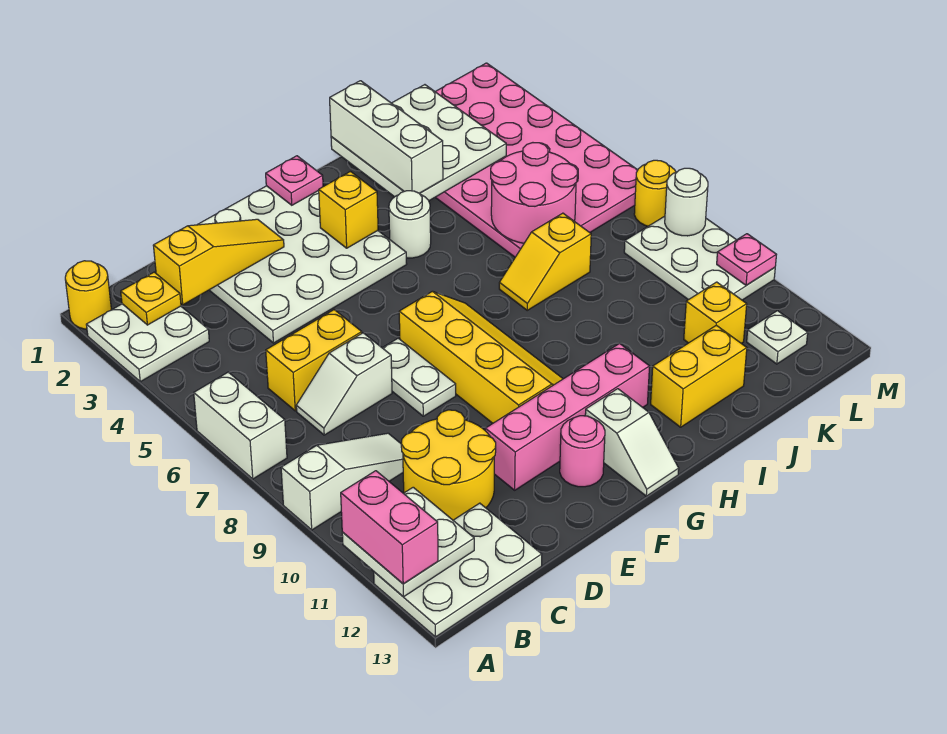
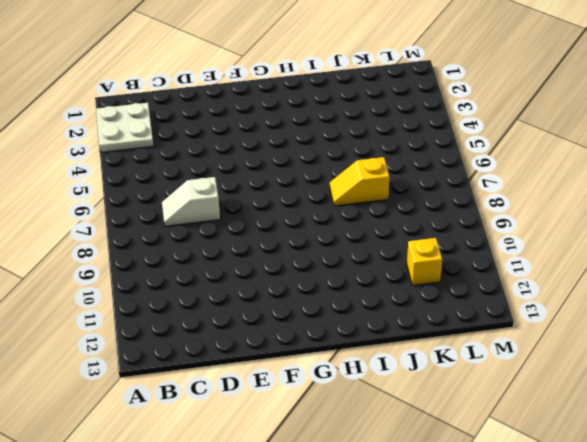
none -> yellow 1x1 round brick [65,261,111,329]
none -> white 1x2 brick [194,372,287,479]
none -> white 1x3 slope [281,433,403,530]
none -> white 2x3 plate [374,503,542,637]

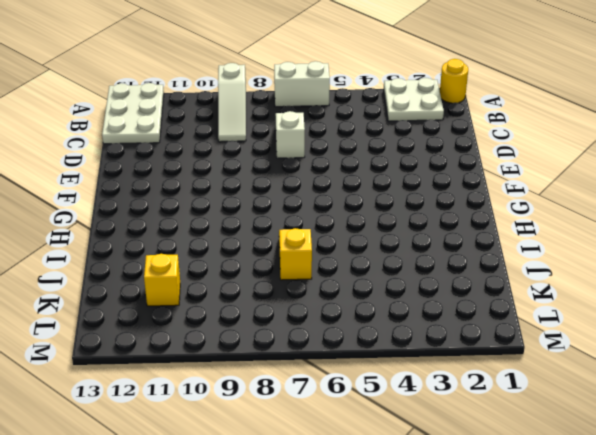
none -> yellow 1x2 brick [266,310,362,411]
none -> yellow 2x2 round brick [401,410,496,520]
none -> white 4x4 plate [197,186,407,343]
none -> white 1x2 plate [383,338,456,416]

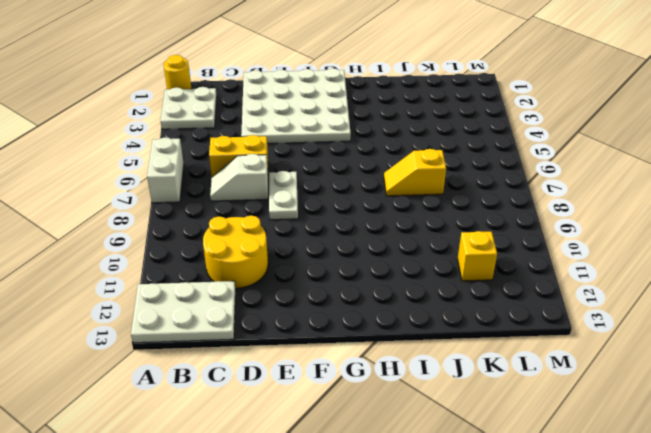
none -> white 1x3 slope [281,433,403,530]
none -> pink 1x4 brick [485,343,650,490]
none -> yellow 2x4 slope [399,291,563,423]
none -> pink 1x1 round brick [560,416,605,487]

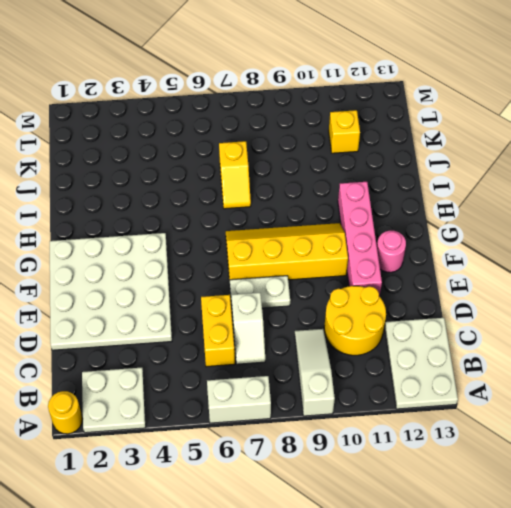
none -> white 1x2 slope [585,389,679,496]
none -> white 1x1 round brick [389,191,431,258]
none -> yellow 1x2 brick [651,325,747,427]
none -> pink 4x6 plate [435,63,637,257]

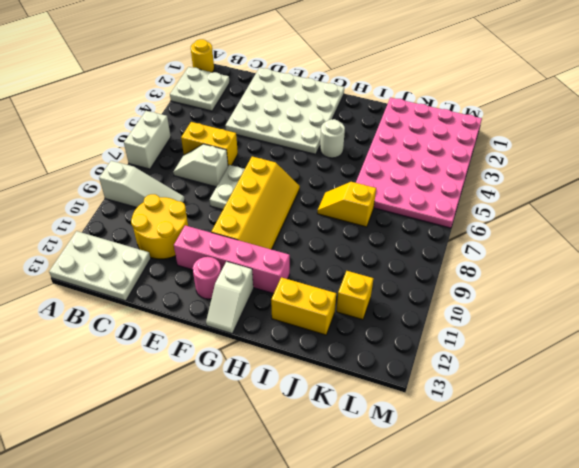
none -> white 2x3 plate [624,216,775,300]
none -> white 1x1 plate [747,311,808,364]
none -> yellow 1x1 round brick [634,160,676,226]
none -> white 2x2 plate [342,487,474,597]

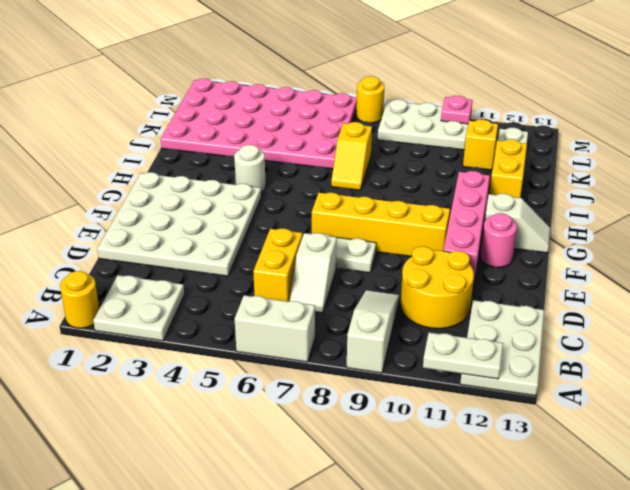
white 1x2 plate [423,333,503,379] -> white 2x2 plate [342,487,474,597]
none -> yellow 1x1 plate [121,272,181,325]
none -> yellow 1x3 slope [153,219,284,305]
none -> pink 1x1 plate [266,156,323,205]
none -> yellow 1x1 brick [319,171,378,248]

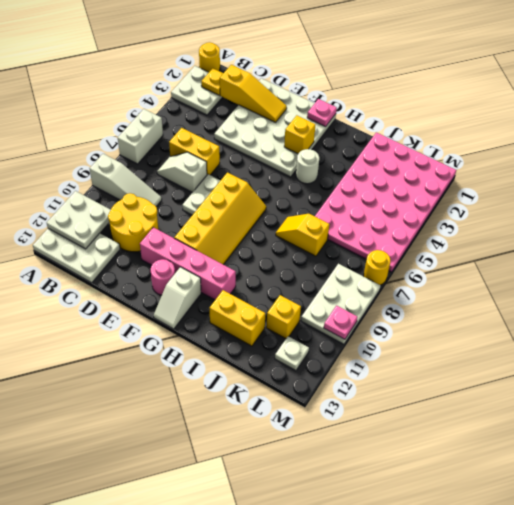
none -> white 3x3 plate [331,85,506,200]
none -> pink 2x2 round brick [491,143,577,243]
none -> white 1x1 round brick [665,168,708,236]
none -> pink 1x2 brick [341,471,438,584]

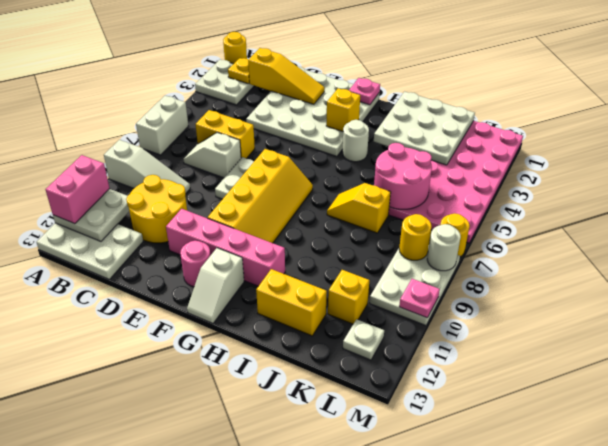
yellow 1x1 round brick [399,214,431,260] -> none
none -> white 1x3 brick [330,81,443,193]

